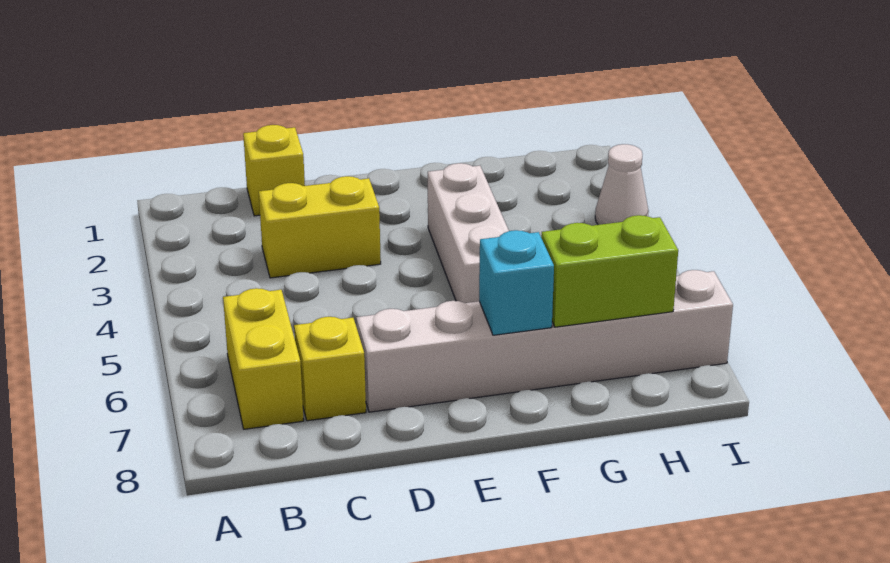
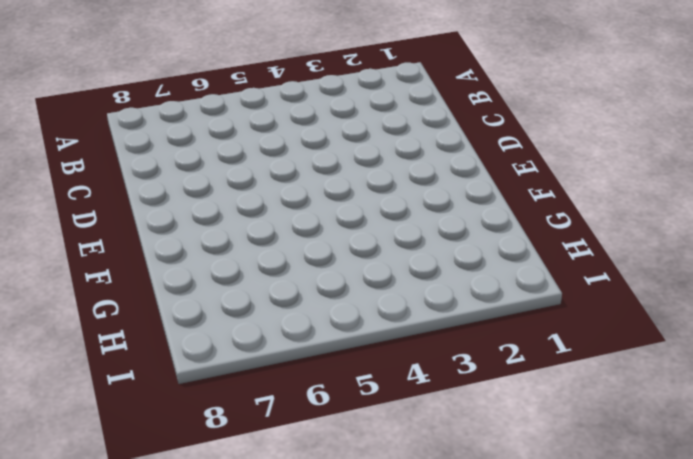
none -> yellow 1x2 brick [223,288,304,429]
none -> yellow 1x1 brick [243,125,305,216]

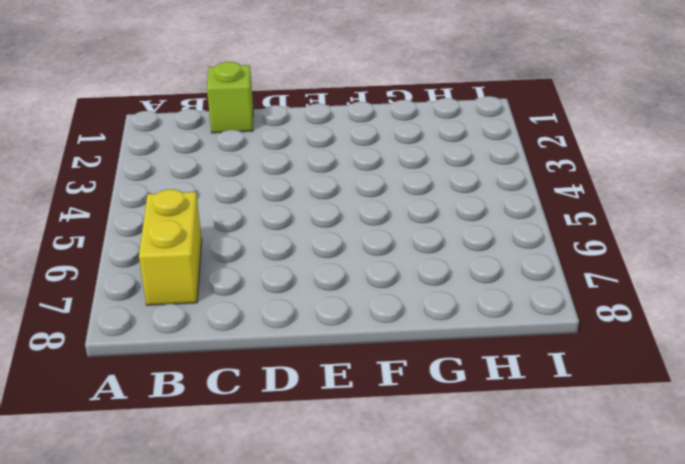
lime 1x1 brick [207,62,253,133] -> yellow 1x1 brick [243,125,305,216]
none -> yellow 1x2 brick [259,176,381,278]
none -> yellow 1x1 brick [294,316,366,421]

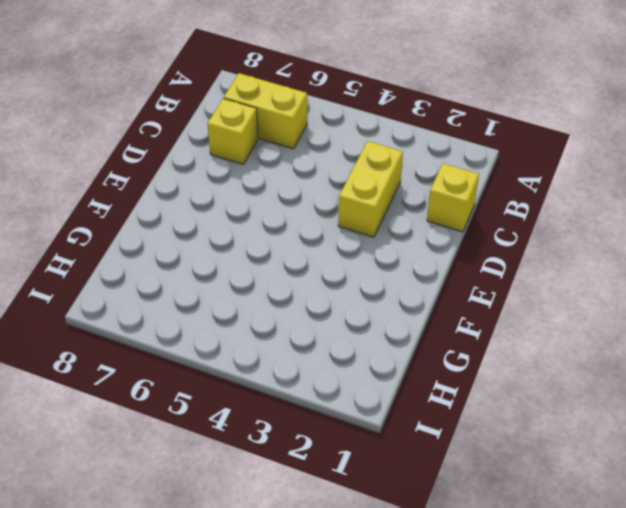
none -> white 1x6 brick [356,270,733,412]
none -> white 1x3 brick [428,163,509,303]

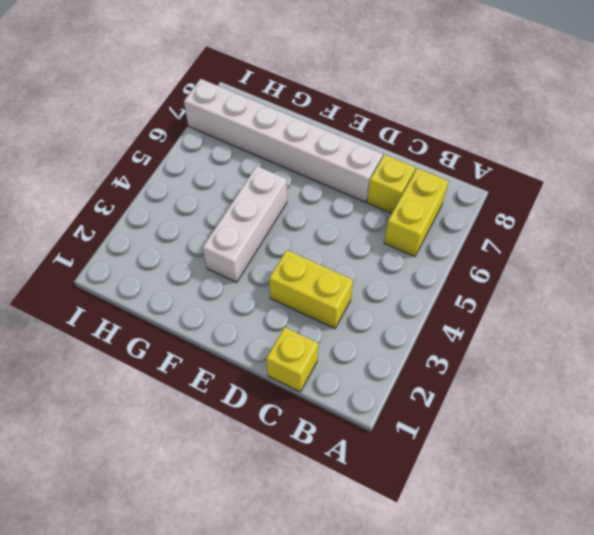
none -> white 1x1 cone [595,144,649,225]
none -> cyan 1x1 brick [479,230,554,335]

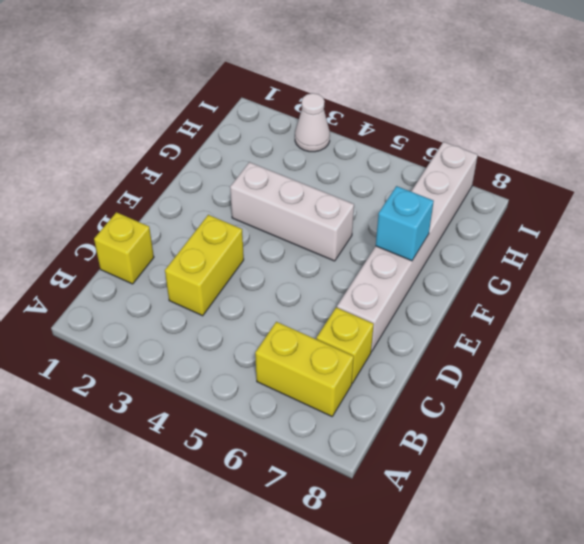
none -> lime 1x2 brick [541,215,678,327]

